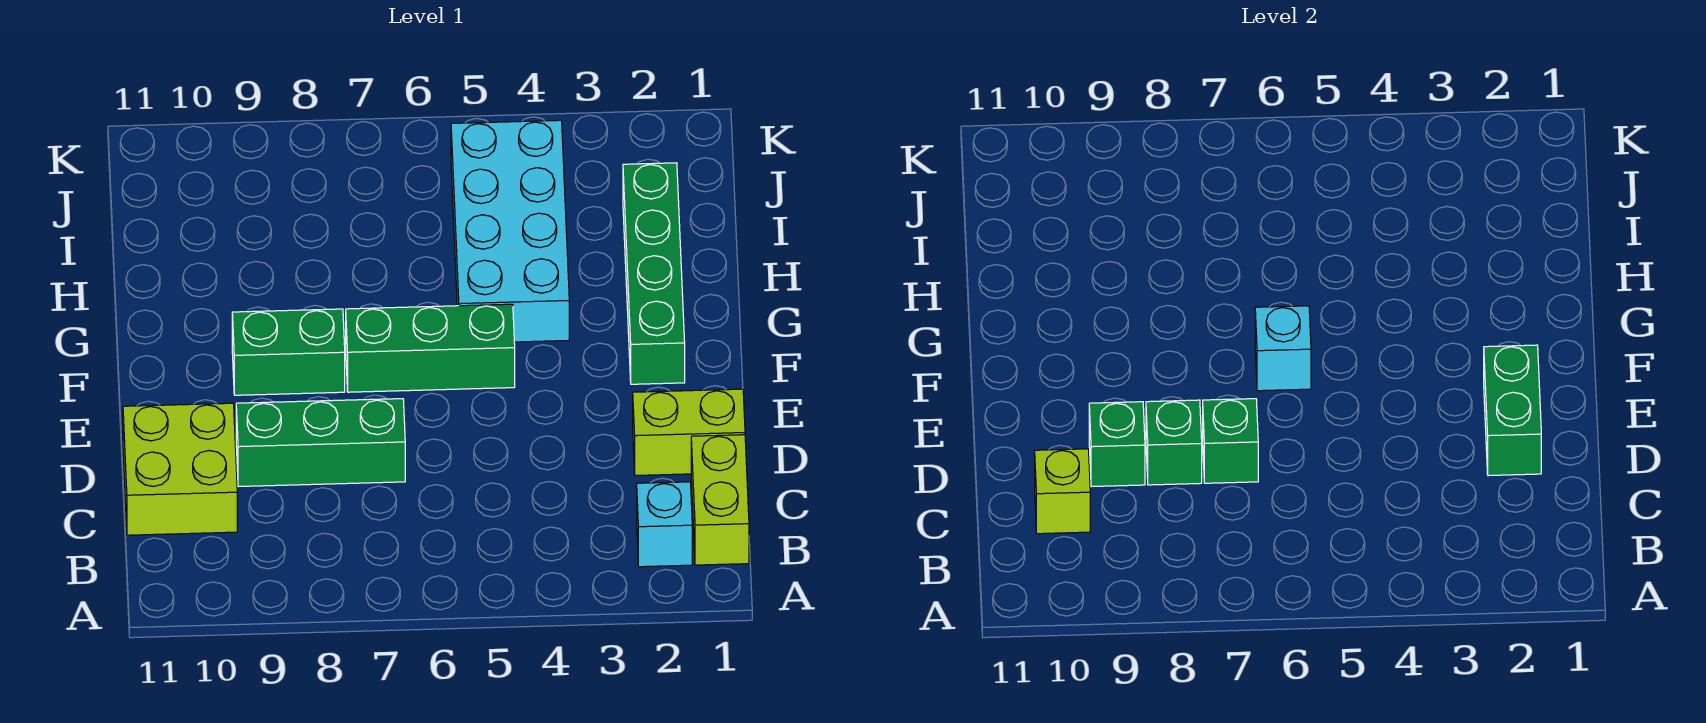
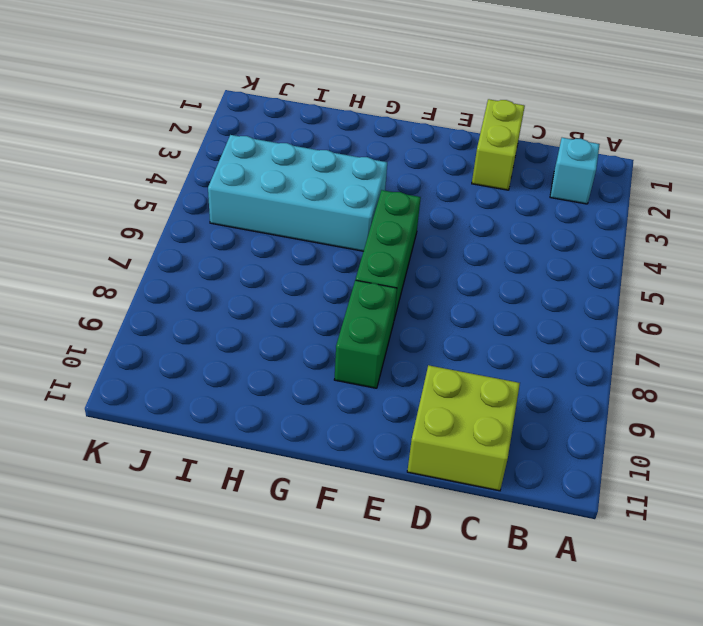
none -> lime 1x2 brick [691,435,749,565]
none -> green 1x3 brick [236,399,405,487]
none -> green 1x4 brick [623,163,685,384]

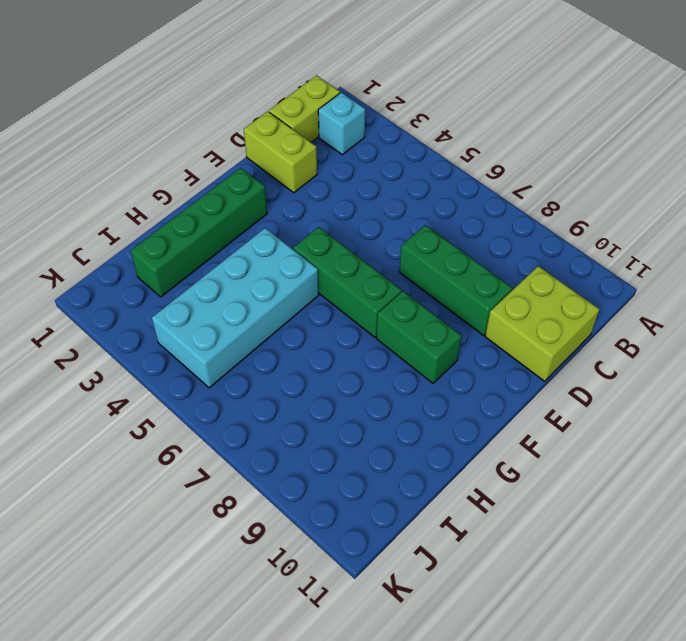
none -> lime 1x1 brick [1035,449,1090,534]
none -> green 1x2 brick [1484,345,1541,476]
none -> green 1x1 brick [1203,399,1258,483]

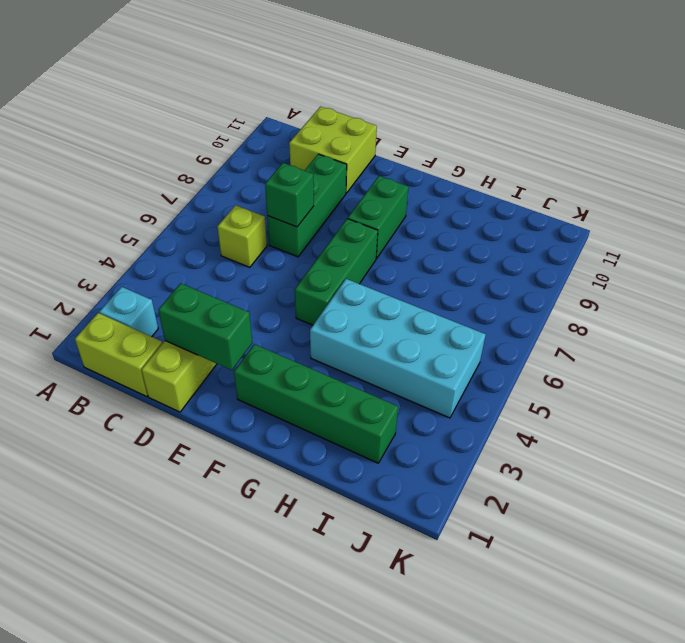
lime 1x1 brick [217,205,267,267] -> lime 1x1 brick moved to [1035,449,1090,534]
none -> green 1x1 brick [1146,400,1202,485]
none -> green 1x1 brick [1089,402,1145,487]
none -> cyan 1x1 brick [1255,306,1311,391]

